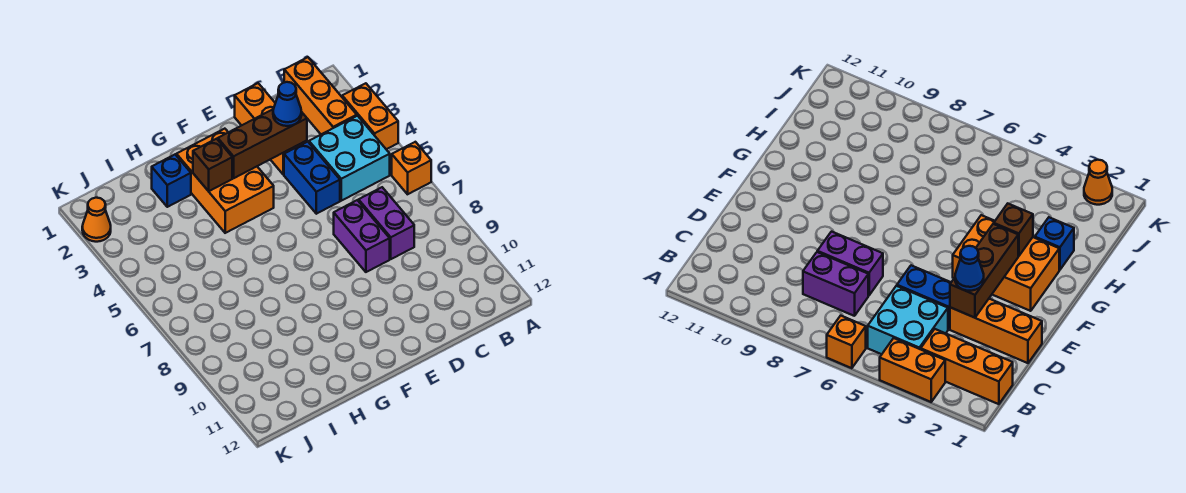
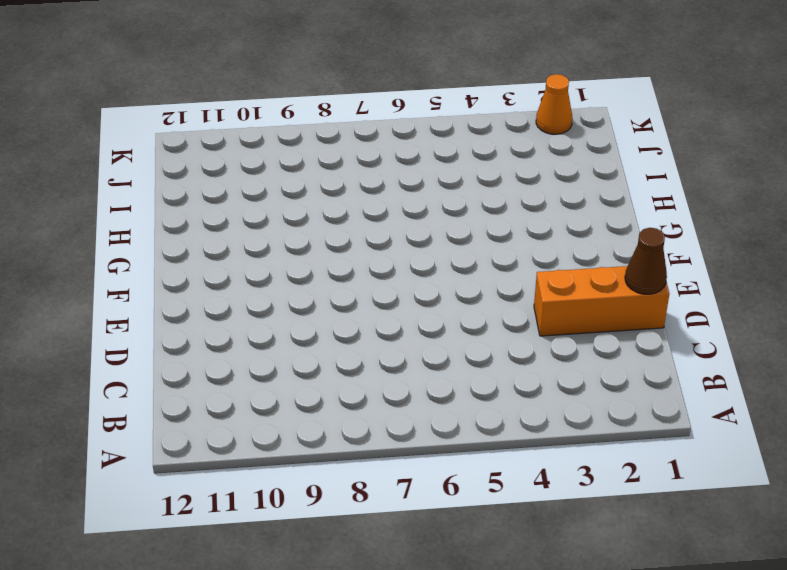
brown 1x1 cone [625,228,667,294] -> none
none -> orange 1x2 brick [342,83,398,149]
none -> orange 1x1 brick [392,142,431,194]
none -> orange 1x3 brick [284,57,357,134]

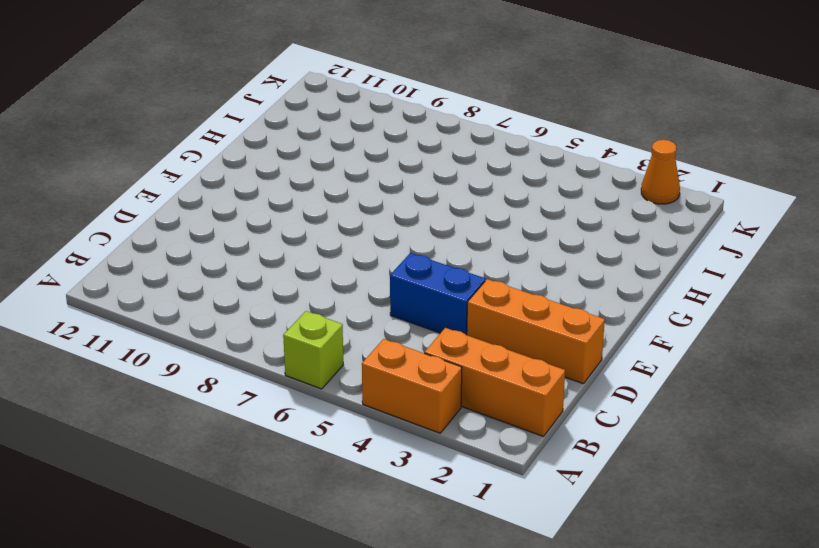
lime 1x1 brick [283,311,343,389] -> orange 1x1 brick [392,142,431,194]
none -> cyan 2x2 brick [309,116,390,201]
none -> purple 1x2 brick [359,187,414,259]
none -> purple 1x2 brick [334,200,390,272]

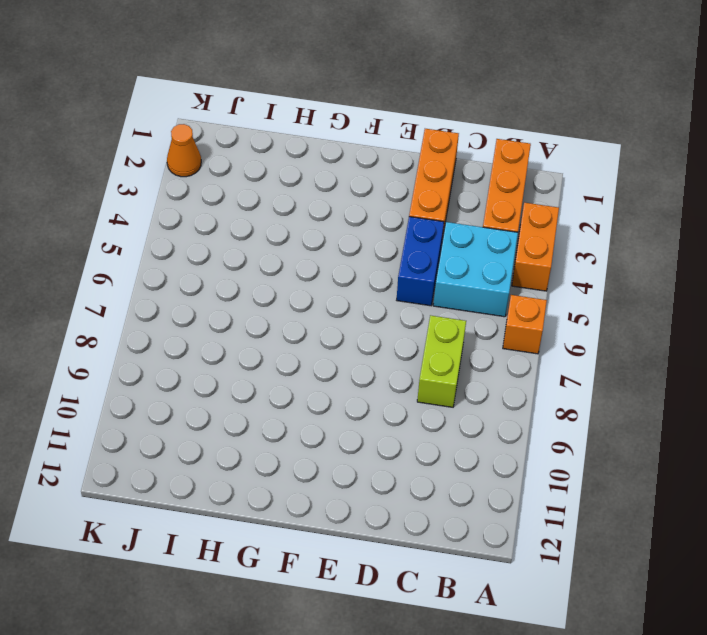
lime 1x2 brick [417,315,466,407] -> purple 1x2 brick [359,187,414,259]
none -> purple 1x2 brick [334,200,390,272]
none -> orange 2x3 brick [176,129,274,233]
none -> blue 1x1 brick [152,155,191,207]

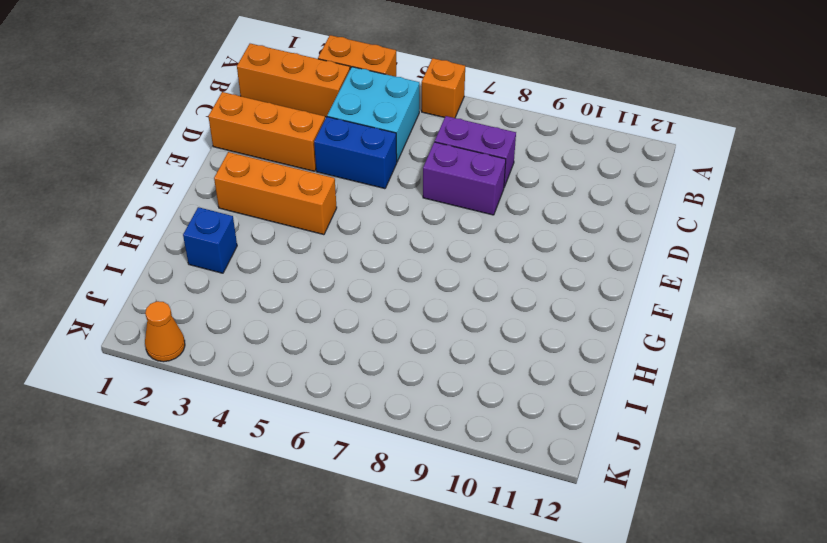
orange 1x3 brick [214,152,337,235] -> orange 2x3 brick [176,129,274,233]
none -> brown 1x3 brick [218,109,307,178]
none -> brown 1x1 brick [193,139,232,191]
none -> blue 1x1 cone [273,82,302,126]

